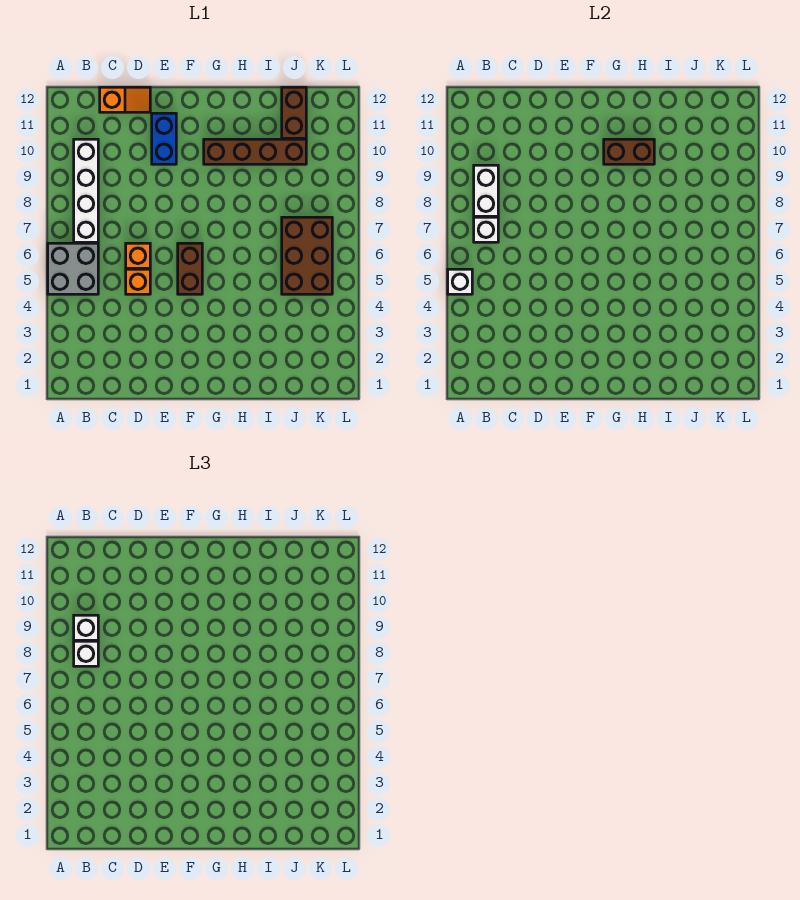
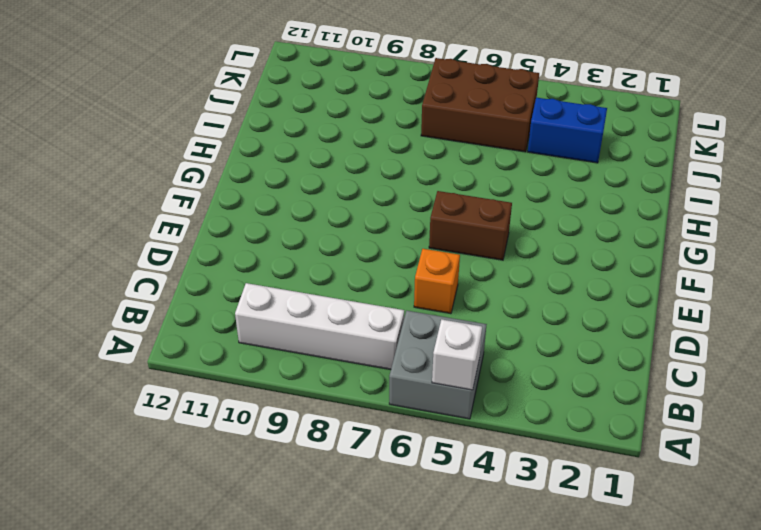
blue 1x2 brick [528,98,607,163] -> blue 1x2 brick moved to [152,113,176,164]
none -> orange 1x2 slope [100,87,150,112]
none -> orange 1x1 brick [126,269,150,294]
none -> brown 1x4 brick [204,139,306,164]

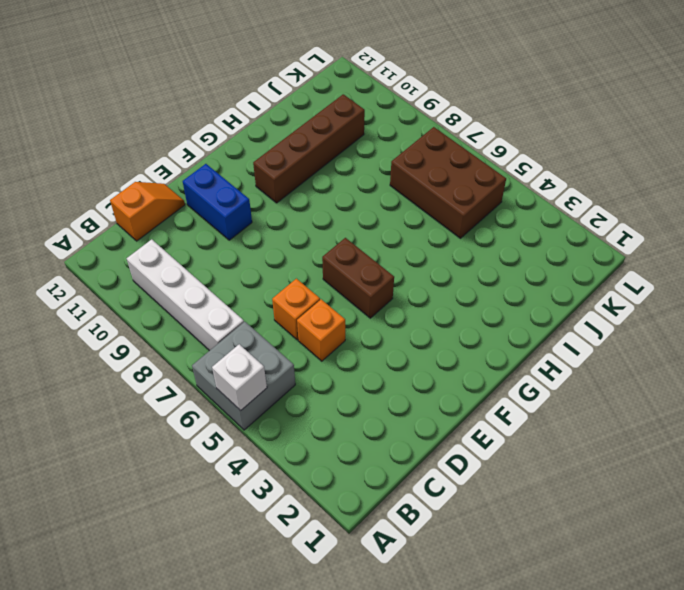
none -> brown 1x2 brick [282,87,306,138]
none -> white 1x1 brick [474,217,498,242]
none -> white 1x2 brick [474,165,498,216]

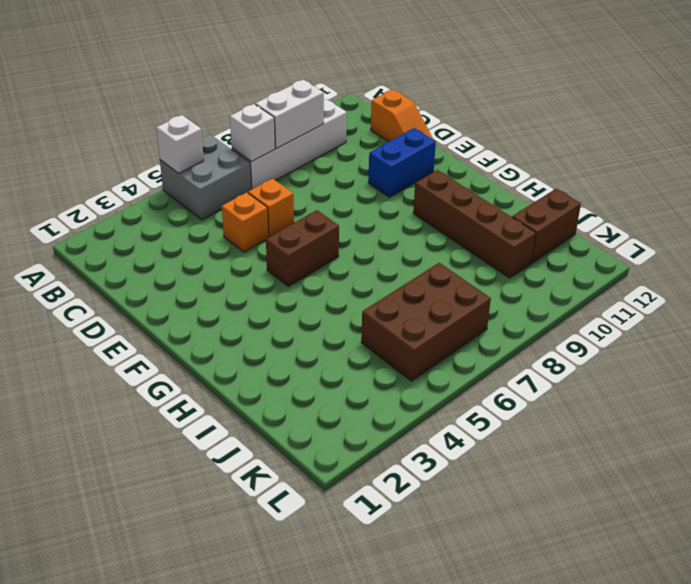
none -> brown 1x2 brick [604,139,654,164]
none -> white 1x1 brick [74,641,98,666]
none -> white 1x1 brick [74,615,98,640]

